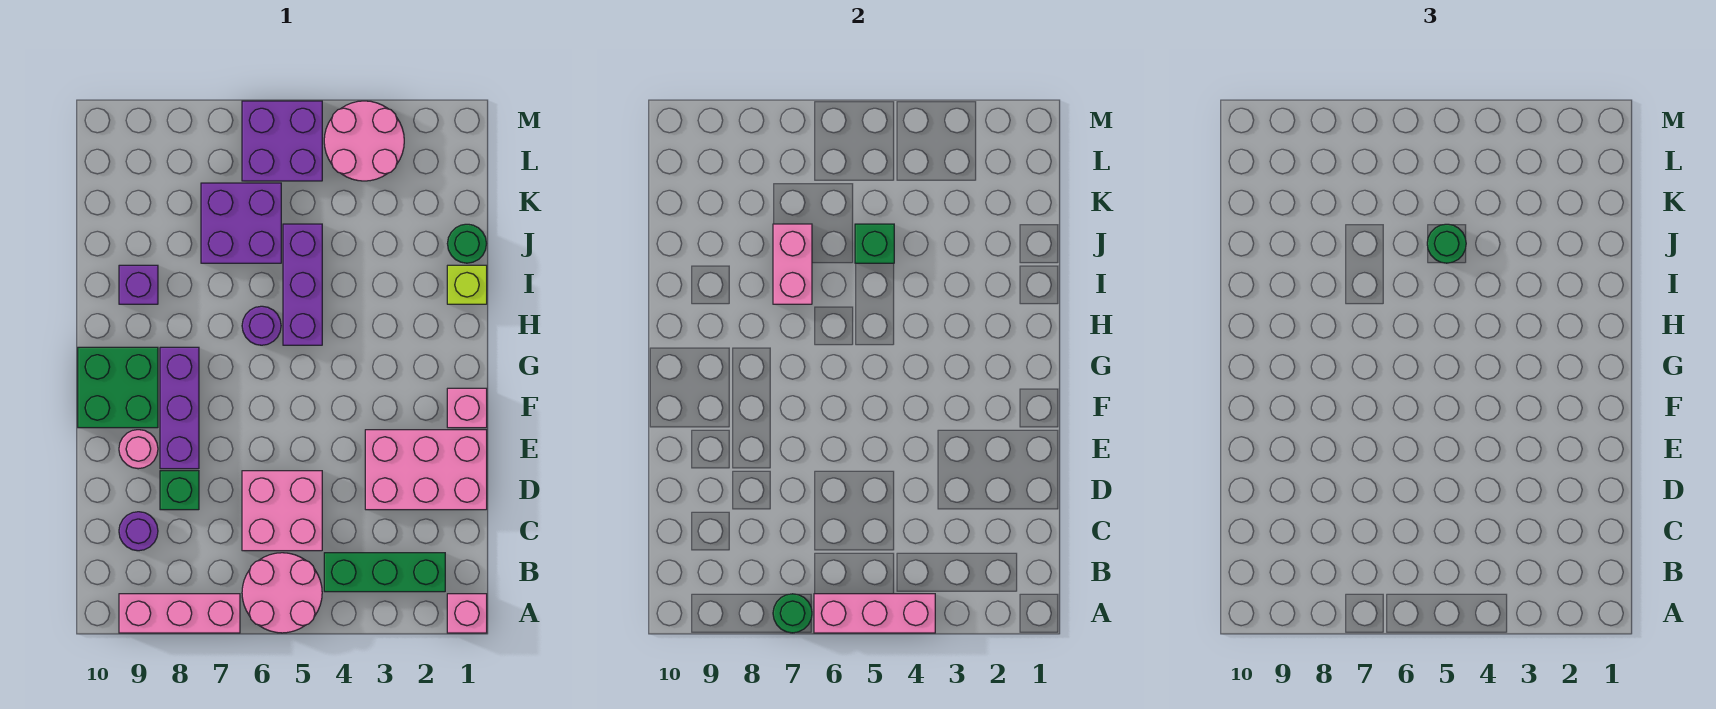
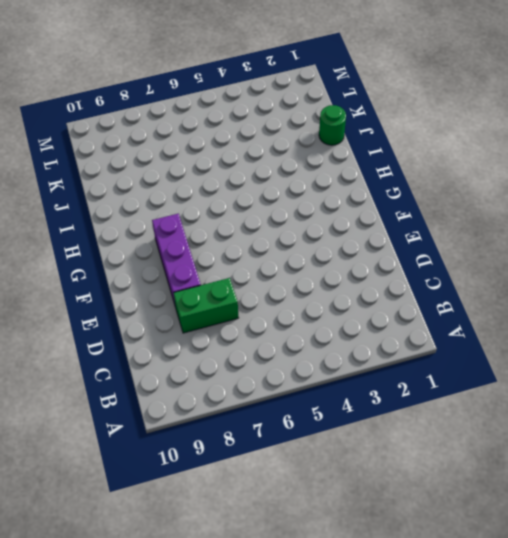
green 1x2 brick [173,278,238,333] -> green 1x1 brick [160,471,199,510]
none -> pink 1x1 brick [447,594,487,633]
none -> pink 2x2 round brick [242,553,322,633]
none -> pink 1x3 brick [119,594,240,633]

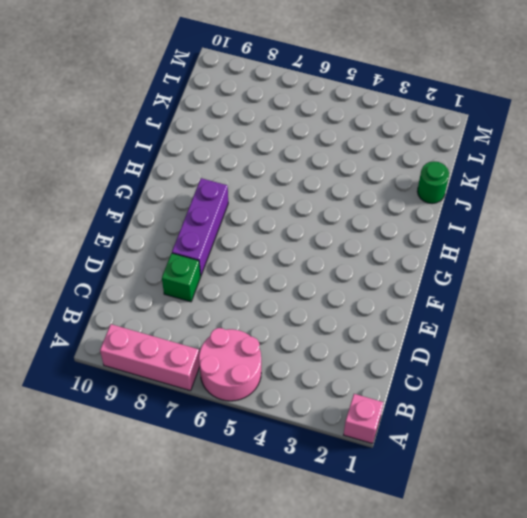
none -> green 1x3 brick [324,553,445,592]
none -> pink 2x2 brick [242,471,322,551]
none -> purple 1x1 round brick [119,512,158,551]

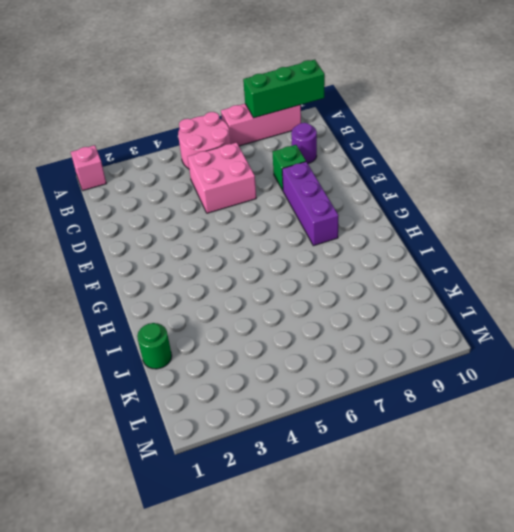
green 1x3 brick [243,60,325,118] -> green 1x3 brick moved to [324,553,445,592]
none -> pink 2x3 brick [365,430,487,510]
none -> pink 1x1 round brick [119,430,158,469]
none -> pink 1x1 brick [447,388,487,428]

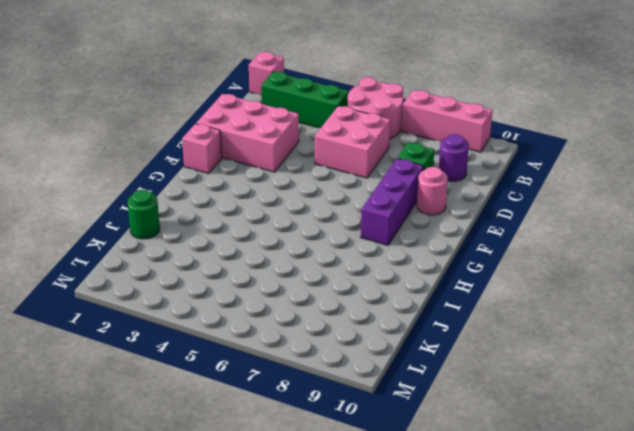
none -> green 2x2 brick [78,347,158,428]
none -> purple 1x3 brick [283,224,322,345]
none -> purple 1x1 round brick [242,306,281,345]

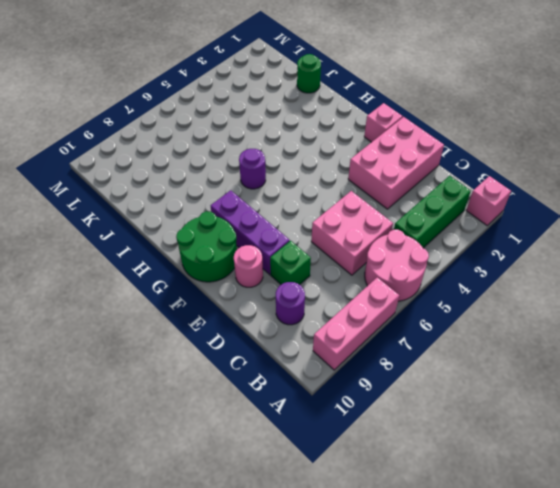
green 2x2 round brick [176,211,237,282] -> green 2x2 brick [78,347,158,428]
none -> purple 1x3 brick [283,224,322,345]
none -> lime 1x1 brick [447,265,487,304]
none -> purple 1x1 brick [119,265,158,304]

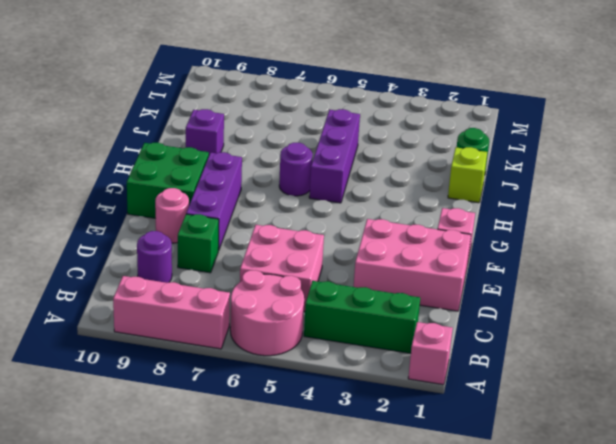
none -> purple 2x2 brick [201,183,281,263]
none -> pink 2x2 round brick [324,101,404,181]
none -> purple 2x2 brick [242,101,322,181]

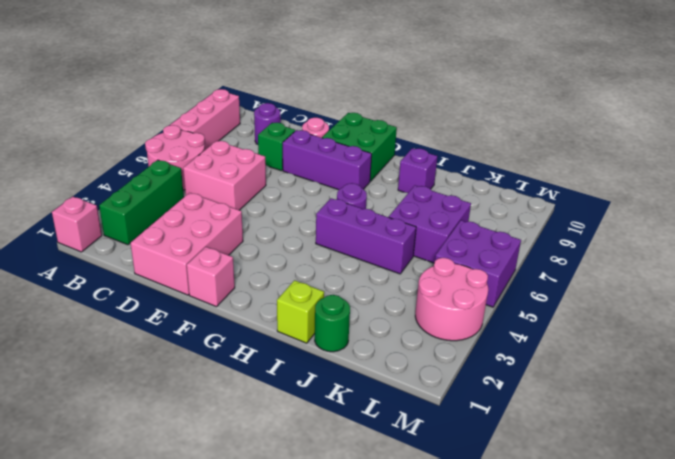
none -> pink 1x3 brick [814,594,935,633]
none -> green 1x1 round brick [773,594,812,633]
none -> pink 1x2 brick [773,224,812,304]

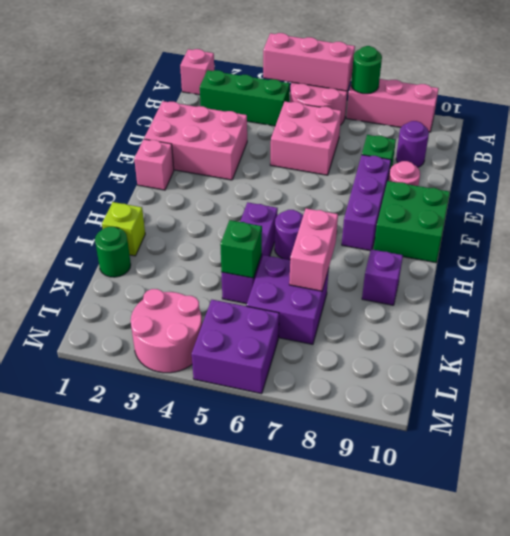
none -> green 1x1 round brick [1427,224,1466,263]

